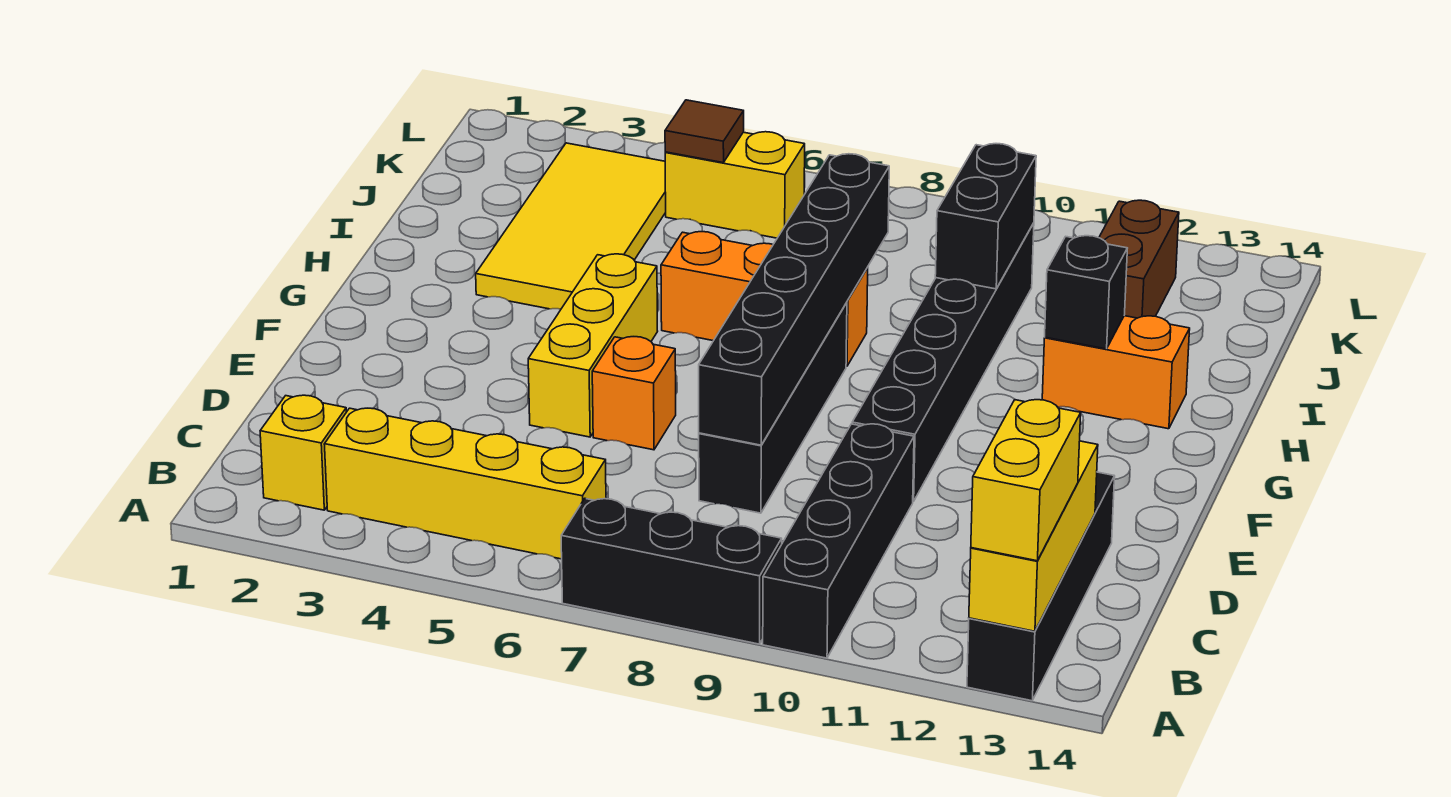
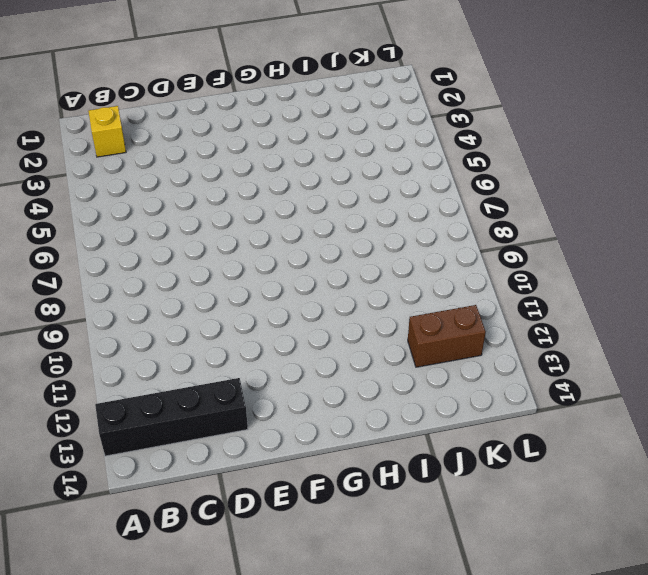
none -> black 1x3 brick [561,499,782,644]
none -> black 1x4 brick [763,424,914,658]
none -> yellow 1x4 brick [324,408,606,559]

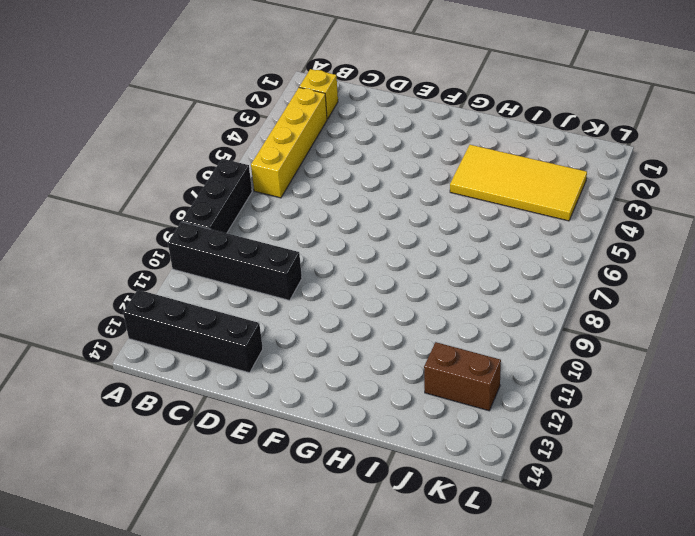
none -> black 1x4 brick [699,303,847,513]
none -> yellow 1x3 brick [528,254,658,437]
none -> orange 1x1 brick [592,337,676,450]

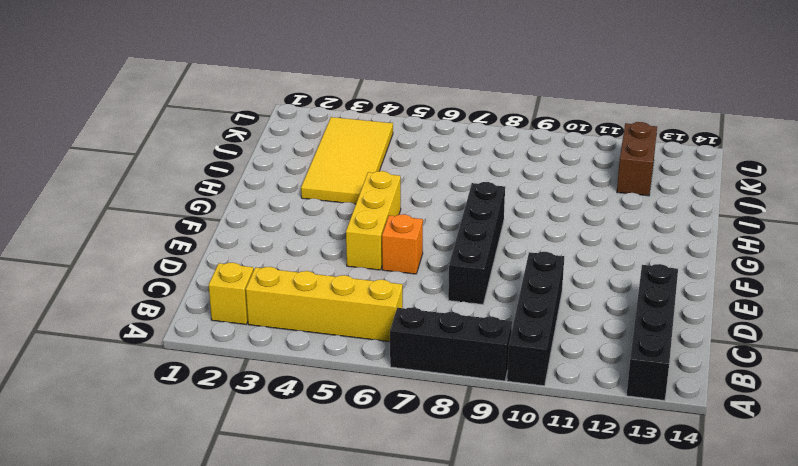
none -> black 1x6 brick [852,223,1034,502]
none -> orange 1x3 brick [661,232,868,366]
none -> orange 1x2 brick [1042,316,1190,429]

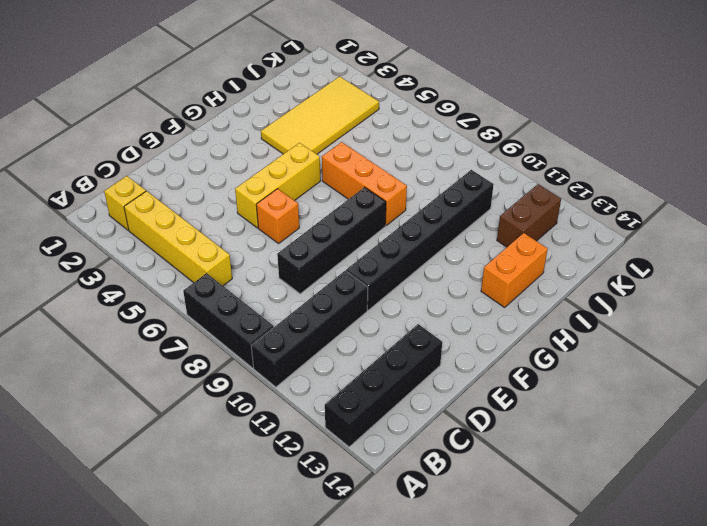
orange 1x2 brick [481,233,548,307] -> orange 1x2 brick turned to [1042,316,1190,429]
none -> yellow 1x2 brick [665,132,805,238]
none -> yellow 1x3 brick [969,441,1098,631]
none -> black 1x6 brick [699,154,889,445]

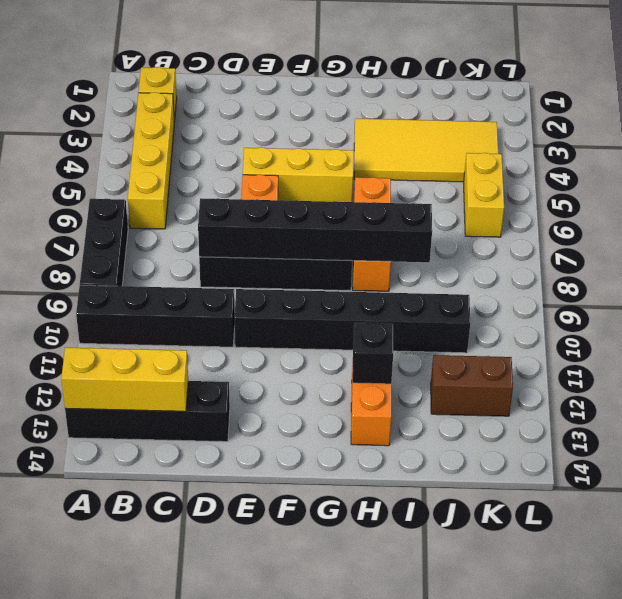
none -> black 1x2 brick [935,144,1036,289]
none -> brown 1x1 tile [665,100,744,163]
none -> yellow 1x2 brick [971,400,1081,561]

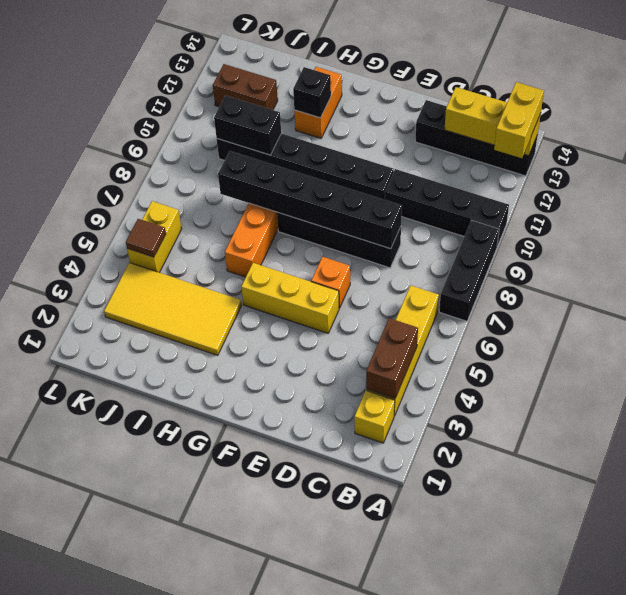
yellow 1x2 brick [494,82,544,158] -> yellow 1x2 brick turned to [971,400,1081,561]
brown 1x2 brick [366,318,418,399] -> none

